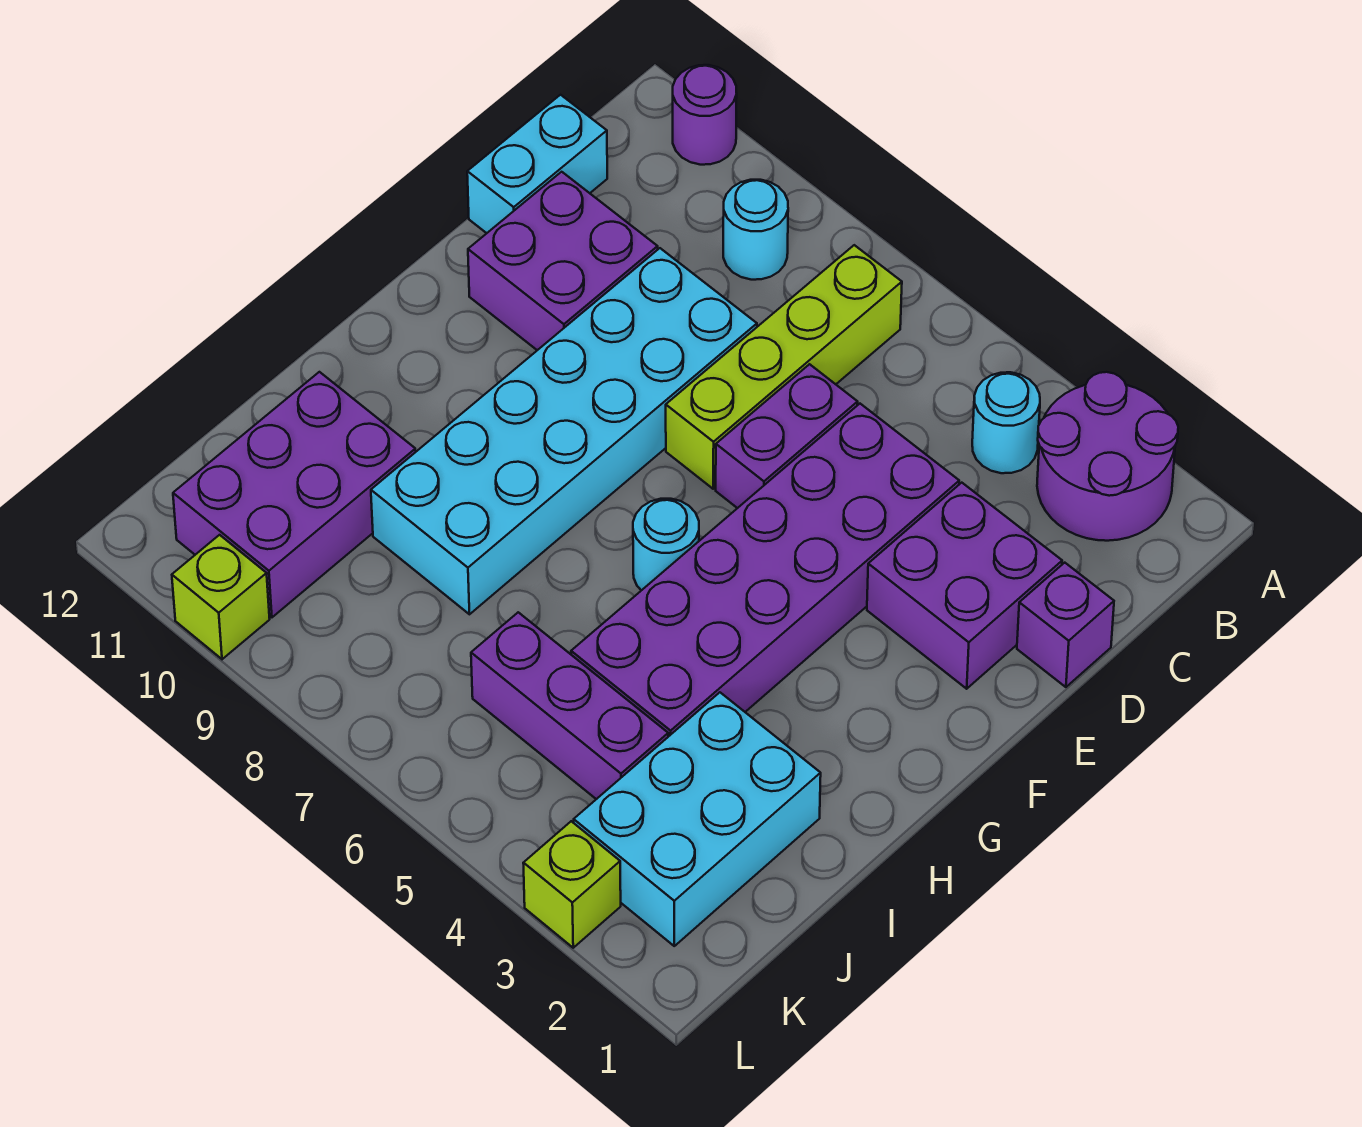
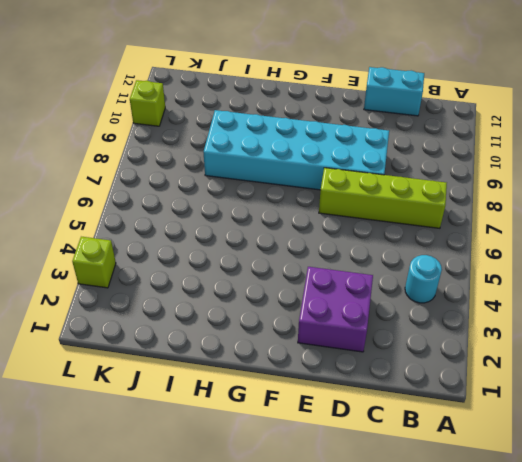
none -> purple 2x2 round brick [1037,372,1178,541]
none -> purple 1x1 round brick [673,65,737,165]
none -> cyan 1x1 round brick [723,180,788,280]

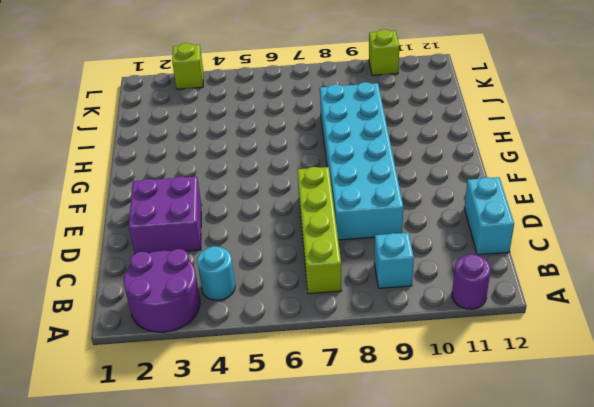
cyan 1x1 brick [374,233,414,288] -> cyan 1x1 round brick [723,180,788,280]
none -> purple 1x1 brick [1017,563,1114,687]
none -> purple 2x6 brick [571,404,959,737]
none -> purple 1x2 brick [716,364,858,508]

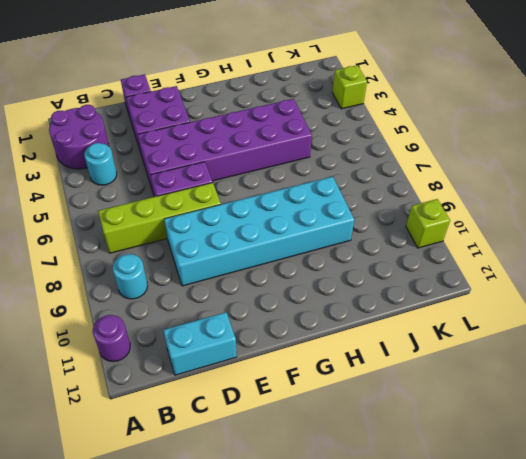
none -> purple 2x2 brick [468,172,658,350]
none -> cyan 1x1 round brick [633,499,699,590]
none -> cyan 2x3 brick [574,692,821,946]

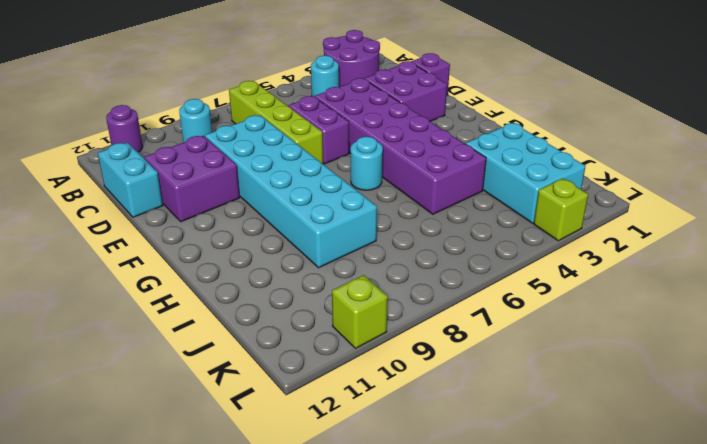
none -> purple 2x3 brick [173,372,416,617]
none -> purple 1x3 brick [471,612,668,799]

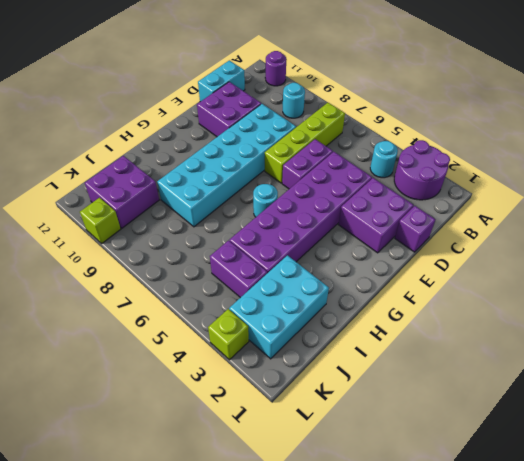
purple 1x2 brick [210,241,267,298] -> purple 1x3 brick [471,612,668,799]
purple 2x2 brick [85,156,159,228] -> purple 2x3 brick [173,372,416,617]

